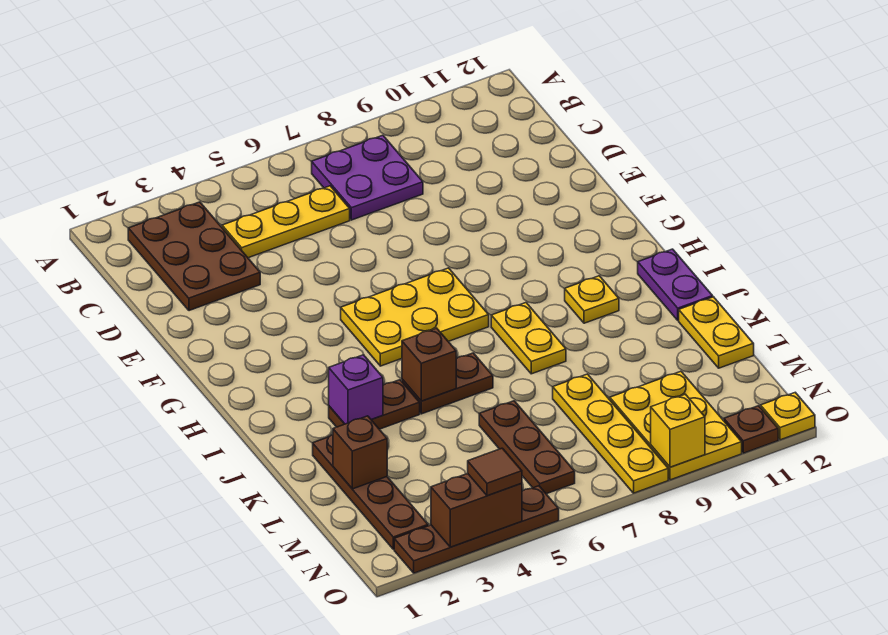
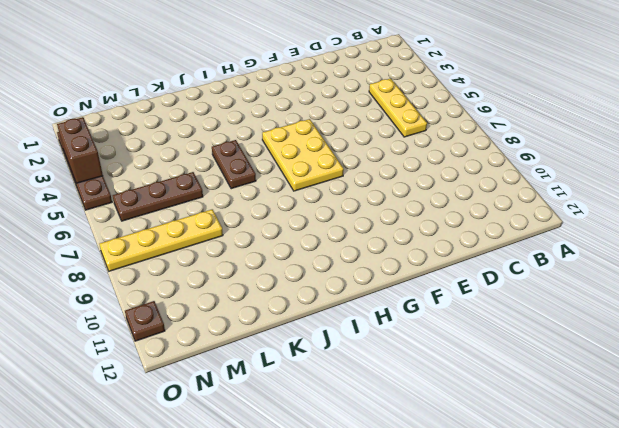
none -> brown 2x3 plate [128,202,260,311]
none -> purple 2x2 plate [312,135,423,220]
none -> yellow 1x2 plate [491,303,566,374]

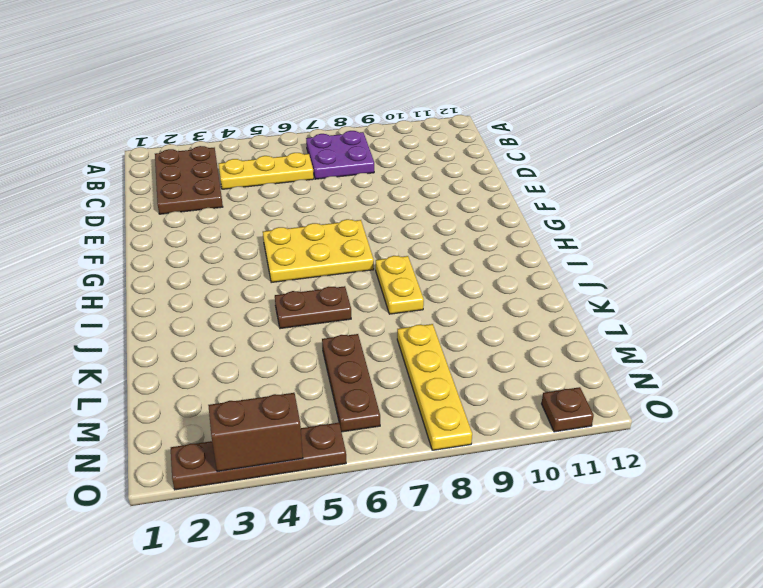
none -> yellow 1x1 plate [565,276,619,323]
none -> purple 1x2 plate [638,249,713,320]
none -> brown 1x2 plate [329,380,420,429]

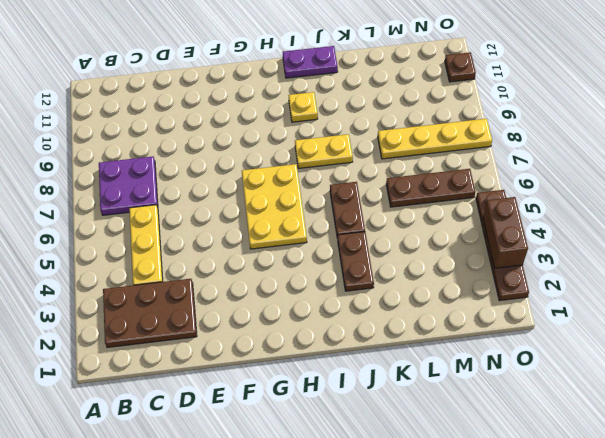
none -> brown 1x4 plate [313,435,428,549]
none -> yellow 1x2 plate [679,297,754,368]
none -> yellow 2x3 plate [610,371,742,480]

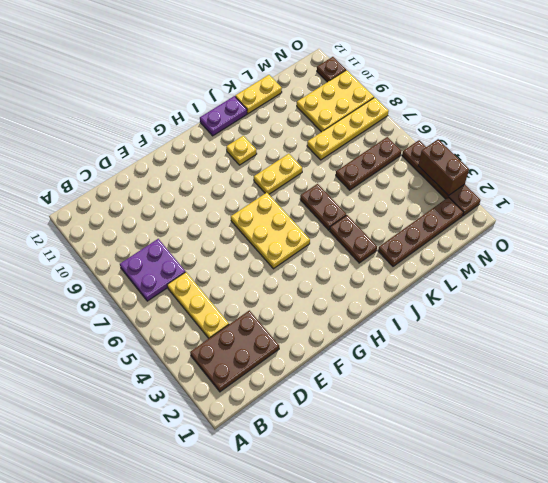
none -> yellow 1x1 plate [761,392,815,440]
none -> purple 1x1 brick [329,355,383,424]
none -> brown 1x1 brick [402,328,456,401]

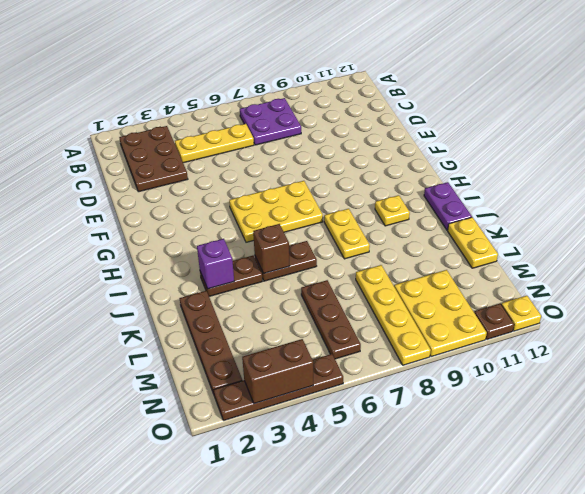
none -> brown 1x1 brick [333,416,387,489]
none -> yellow 1x1 brick [651,394,705,467]
none -> brown 1x1 tile [468,448,522,496]

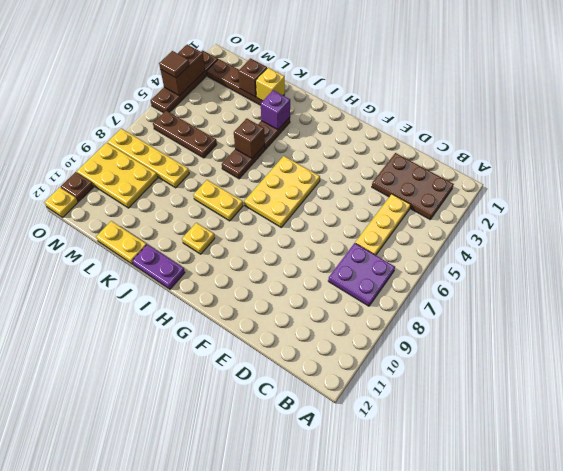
yellow 1x1 brick [256,68,285,101] -> yellow 1x1 brick moved to [651,394,705,467]

